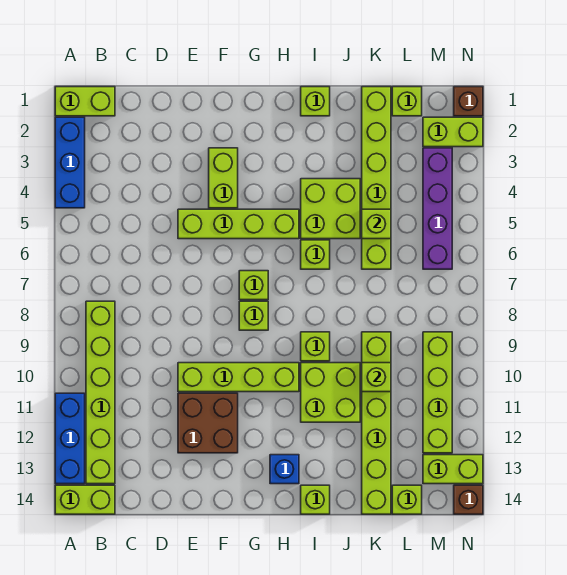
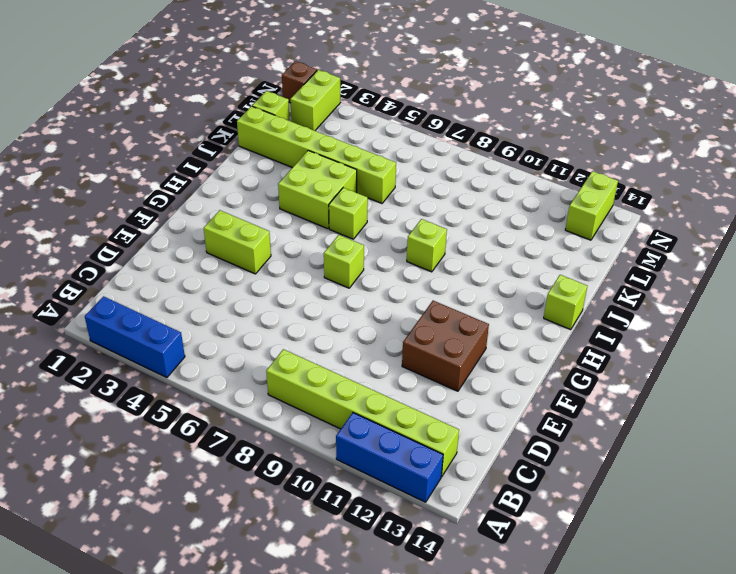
none -> lime 1x2 brick [55,87,115,116]
none -> lime 1x2 brick [55,485,115,514]
none -> lime 1x4 brick [178,209,299,239]
none -> lime 1x4 brick [178,363,299,392]

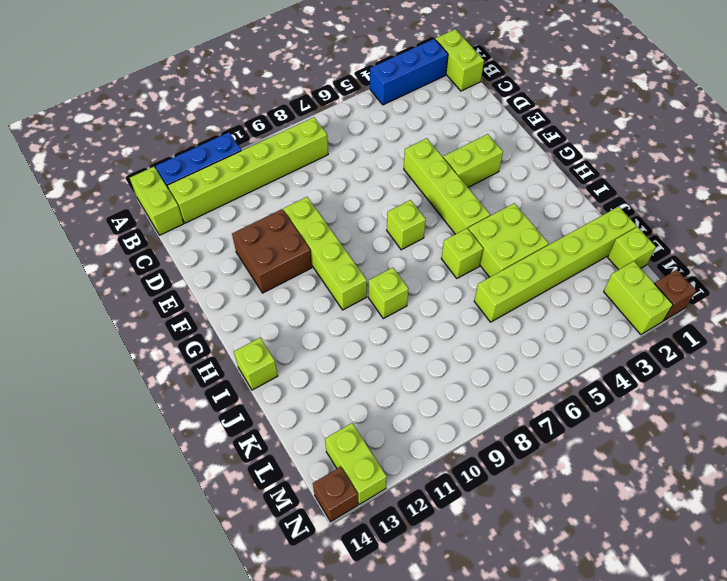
none -> lime 1x1 brick [239,301,268,330]
none -> blue 1x1 brick [270,455,299,484]
none -> lime 1x1 brick [301,87,330,116]
none -> lime 2x2 brick [301,363,360,422]

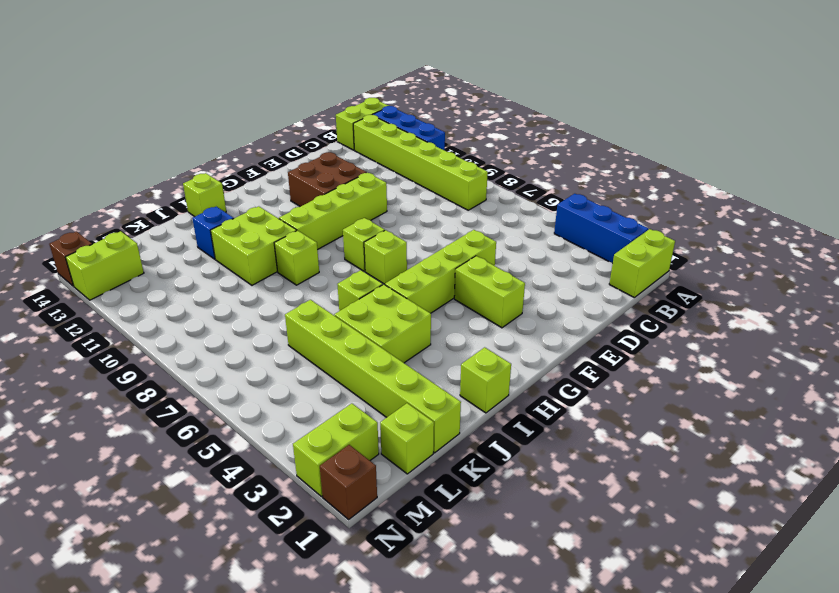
blue 1x1 brick [192,207,234,259] -> blue 1x1 brick moved to [270,455,299,484]
none -> lime 1x6 brick [362,332,391,514]
none -> lime 1x1 brick [392,485,422,514]
none -> purple 1x4 brick [423,148,452,269]
none -> lime 1x4 brick [423,332,452,453]

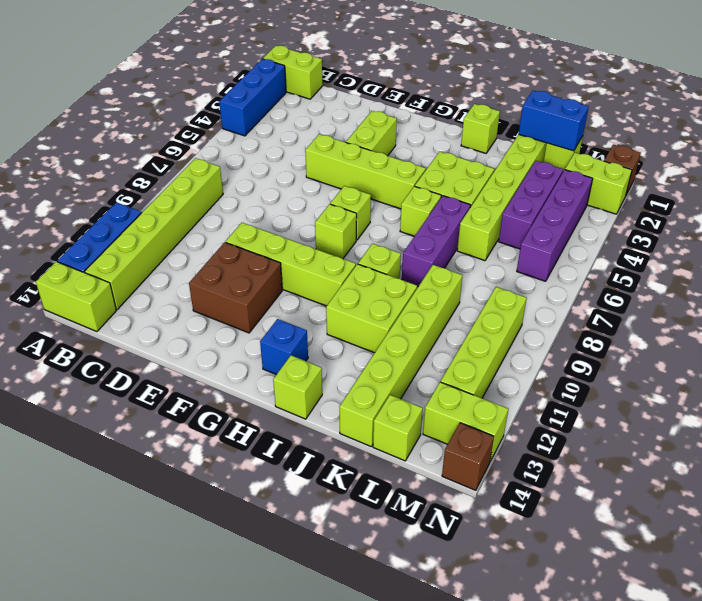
purple 1x3 brick [402,196,471,287] -> none
blue 1x2 brick [519,90,589,151] -> none
purple 1x3 brick [499,161,563,249] -> none
none -> lime 1x1 brick [362,209,391,239]
none -> lime 1x1 brick [362,363,391,392]

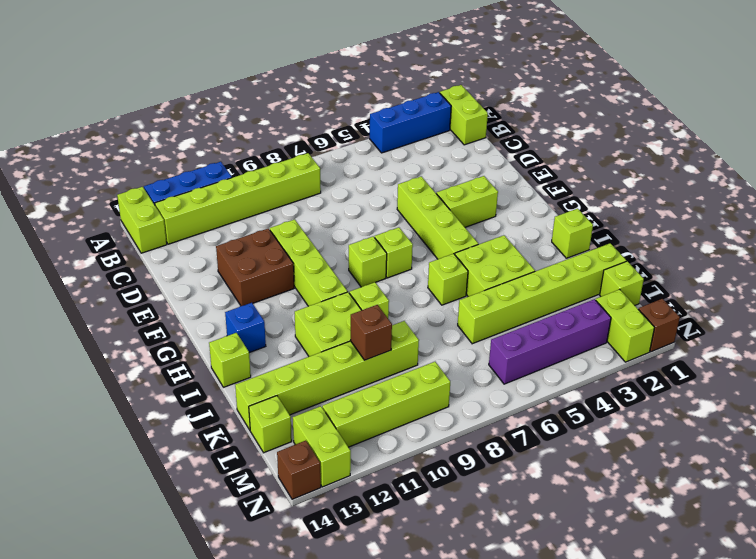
brown 1x1 brick [351,305,392,360] -> lime 1x1 brick [362,363,391,392]
none -> lime 1x1 brick [362,209,391,239]

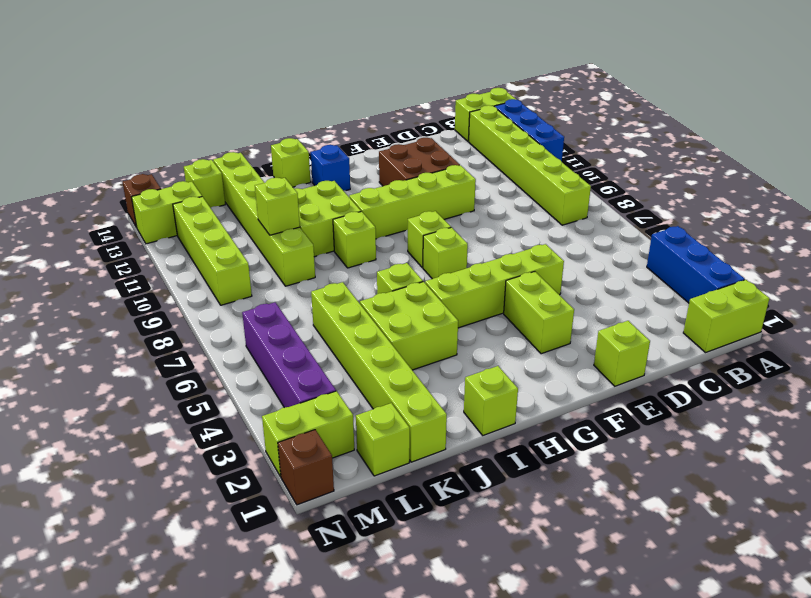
lime 1x1 brick [594,321,650,386] -> lime 1x1 brick moved to [362,209,391,239]

